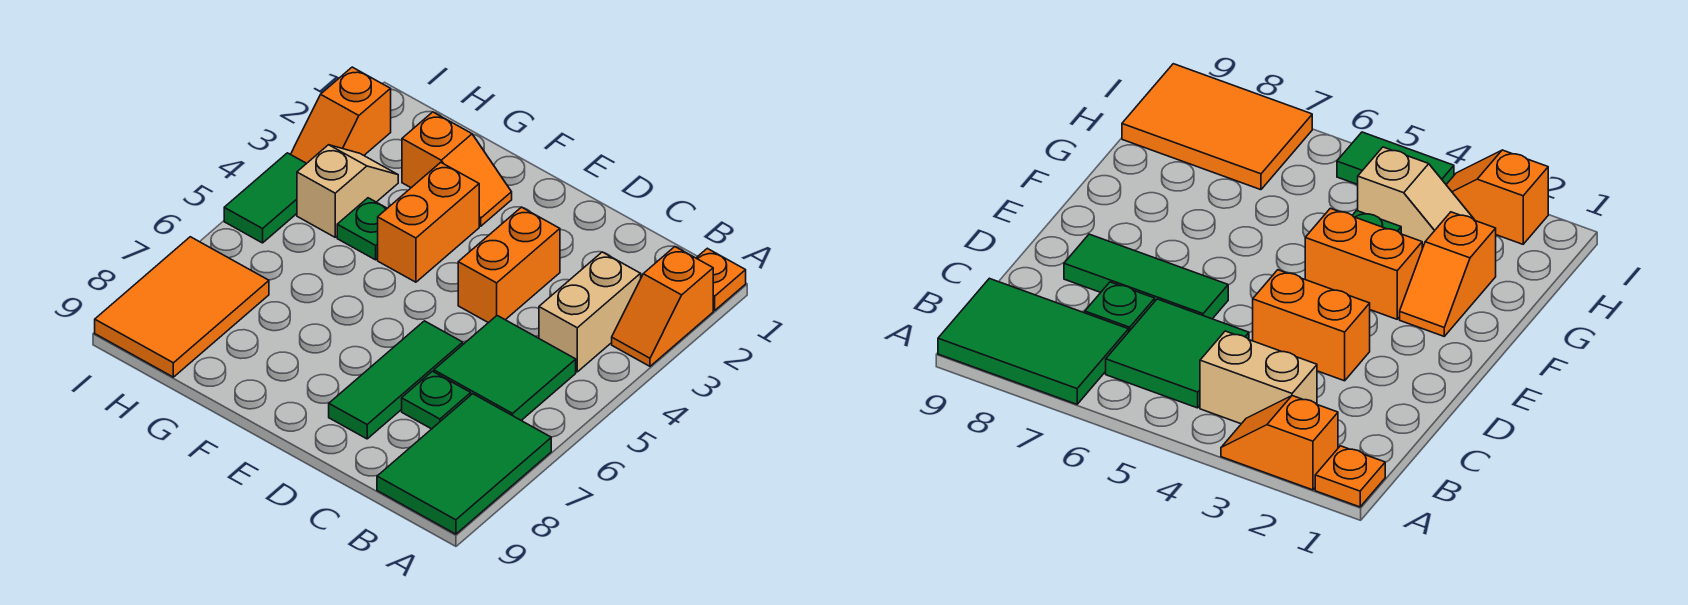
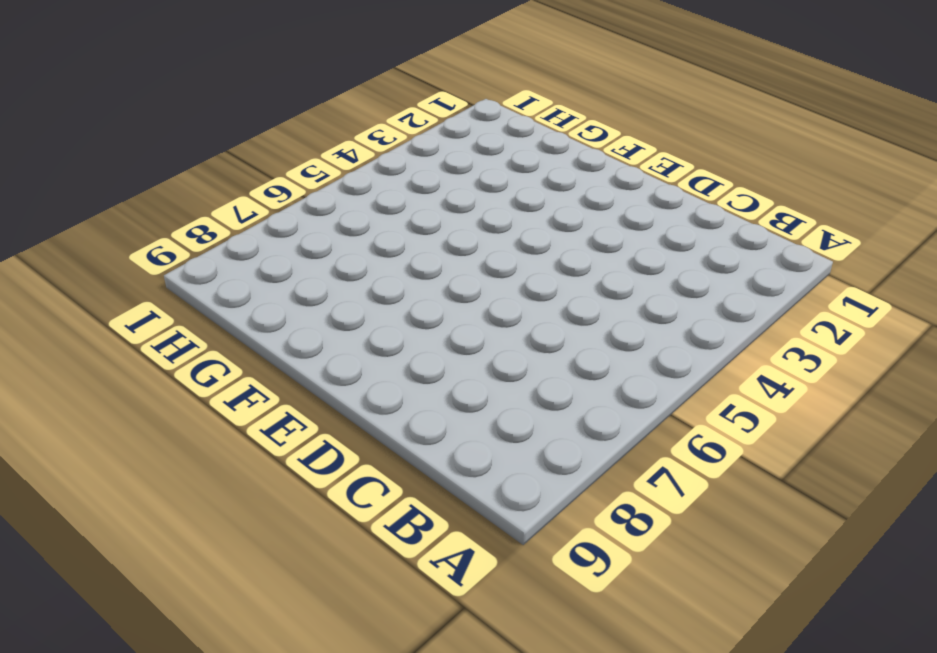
none -> orange 1x1 plate [697,248,746,310]
none -> orange 1x2 slope [612,247,713,366]
none -> green 2x3 tile [377,394,551,534]

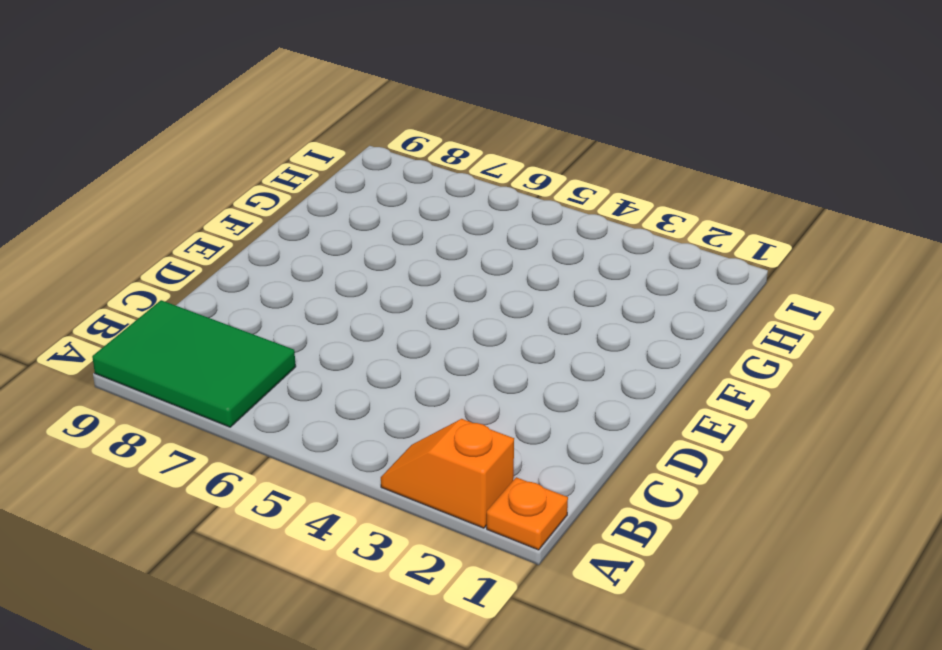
none -> tan 1x2 brick [539,252,641,372]
none -> green 2x2 tile [434,316,576,420]
none -> green 1x1 plate [402,371,471,429]

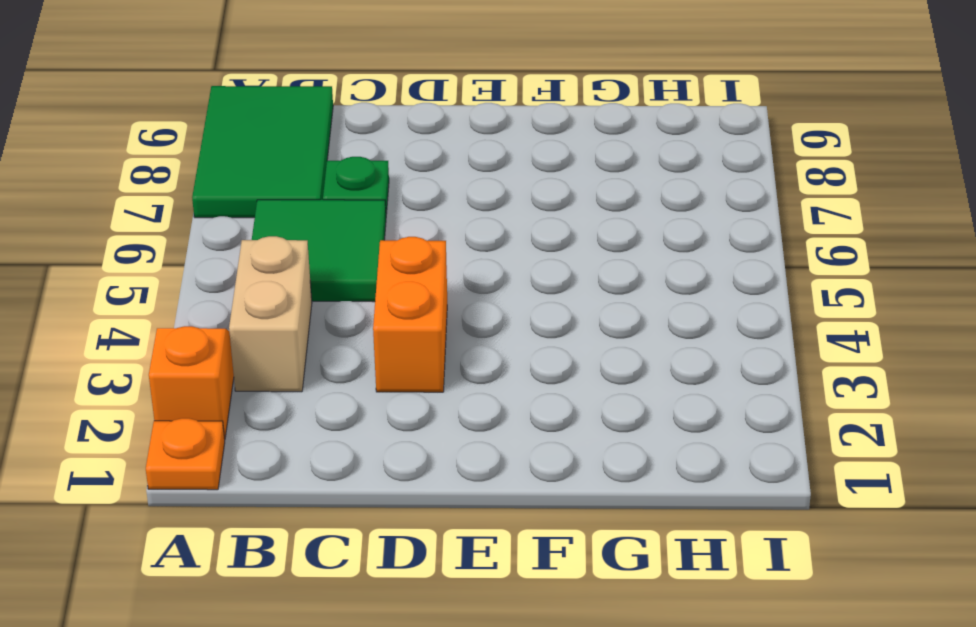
none -> green 1x3 tile [329,321,463,439]
none -> orange 1x2 slope [402,112,512,226]
none -> orange 1x2 brick [378,162,479,282]

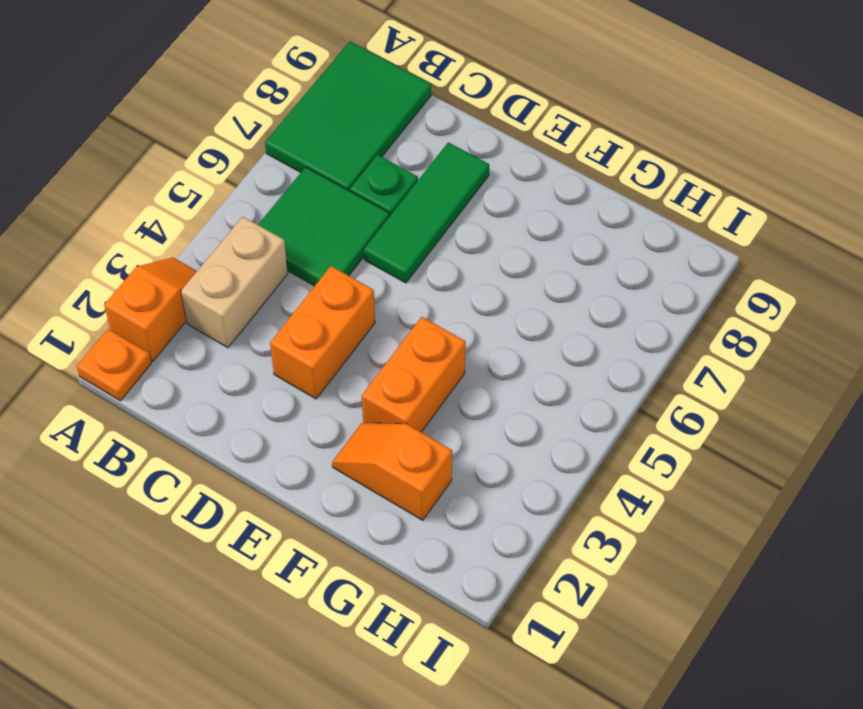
none -> green 1x1 plate [337,198,387,260]
none -> tan 1x2 slope [297,145,398,237]
none -> orange 2x3 tile [95,237,269,377]

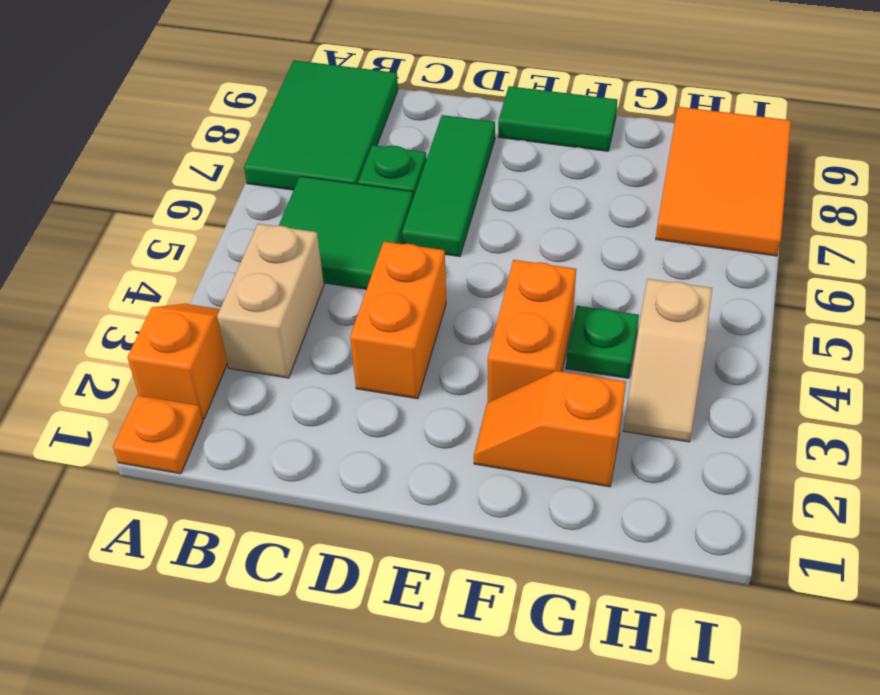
green 1x2 tile [498,86,617,151] -> green 1x2 tile turned to [224,153,307,243]
none -> orange 1x2 slope [291,67,391,163]

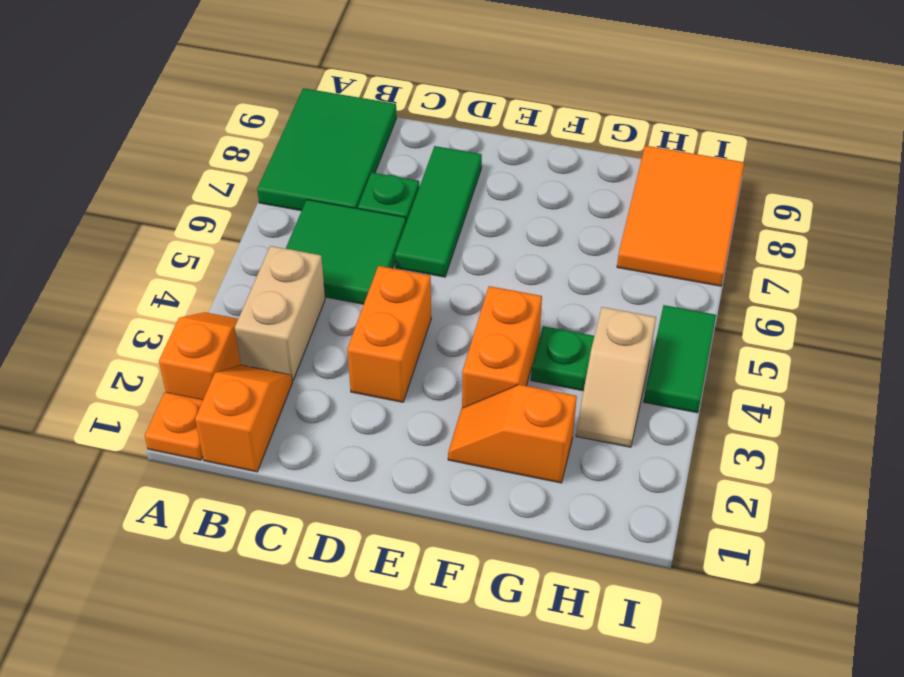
orange 1x2 slope [195,365,292,472] -> orange 1x2 slope moved to [291,67,391,163]

